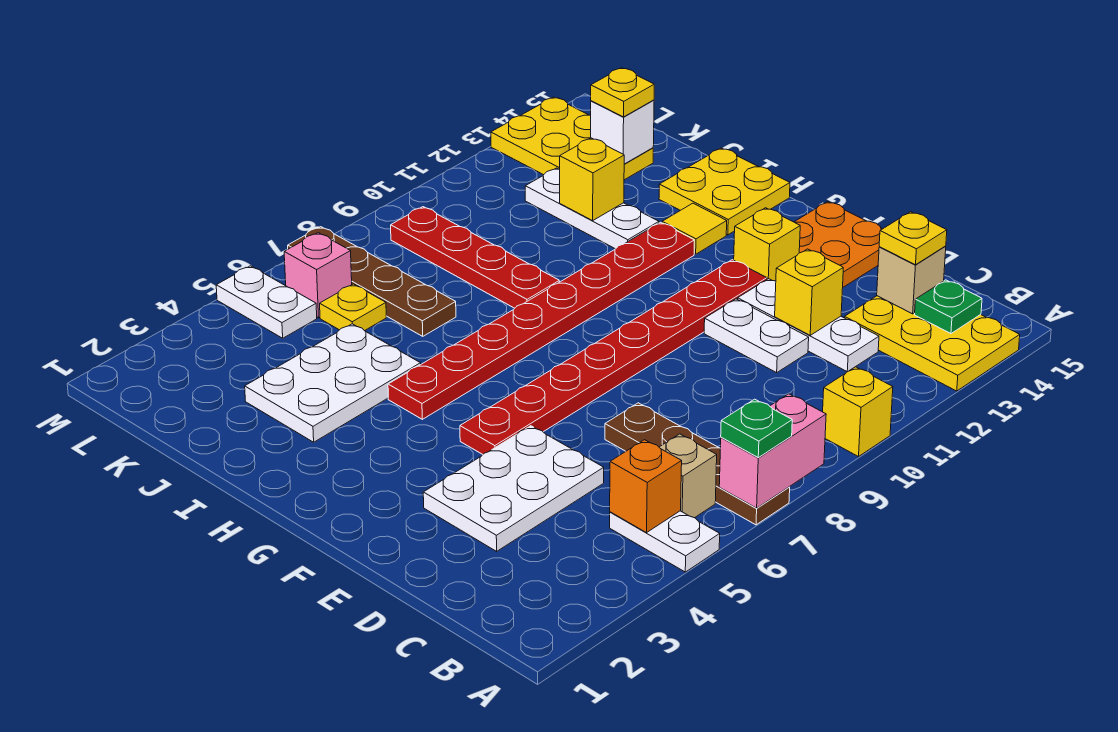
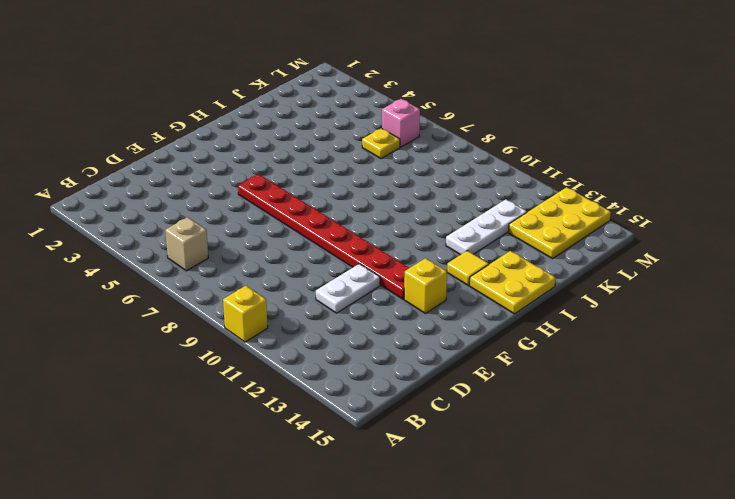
none -> white 1x2 plate [610,511,720,572]
none -> brown 1x4 plate [605,403,790,525]
none -> yellow 2x3 plate [845,296,1020,391]
none -> white 1x3 plate [738,279,879,372]

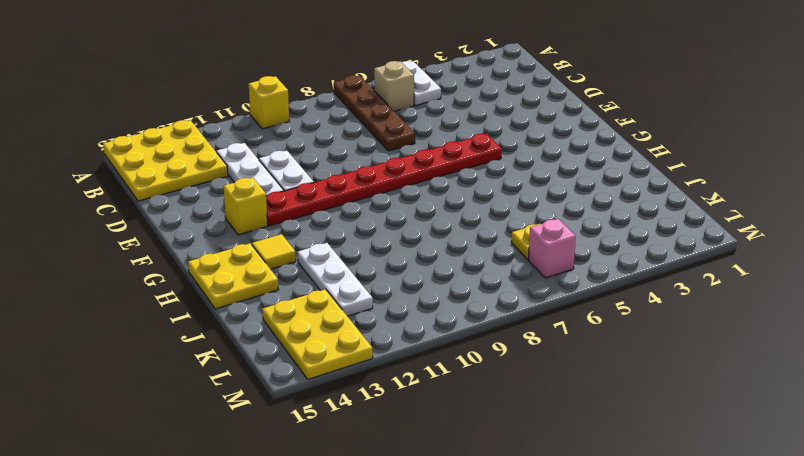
yellow 3x3 plate [103,120,228,201] -> yellow 2x3 plate [845,296,1020,391]
none -> white 2x3 plate [423,426,604,551]
none -> orange 2x2 plate [795,202,882,287]
none -> red 1x8 plate [388,222,694,419]
none -> white 2x3 plate [245,324,421,442]

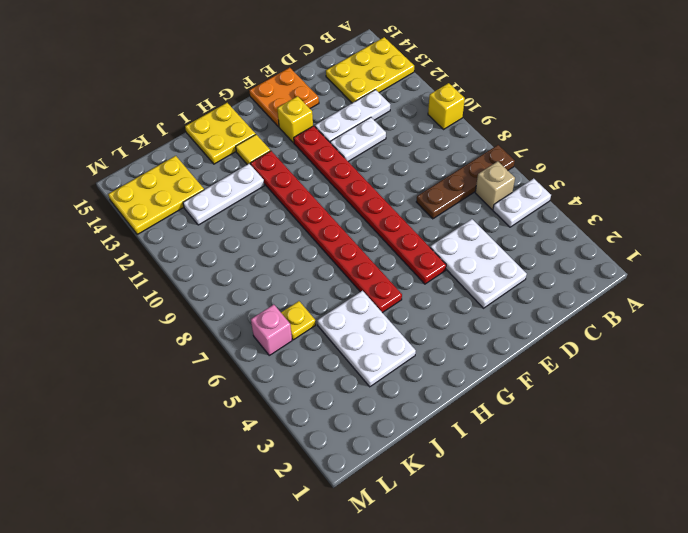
none -> red 1x4 plate [391,207,559,308]
none -> brown 1x4 plate [288,227,456,336]
none -> white 1x2 plate [216,266,317,338]
none -> pink 1x2 brick [719,394,826,508]

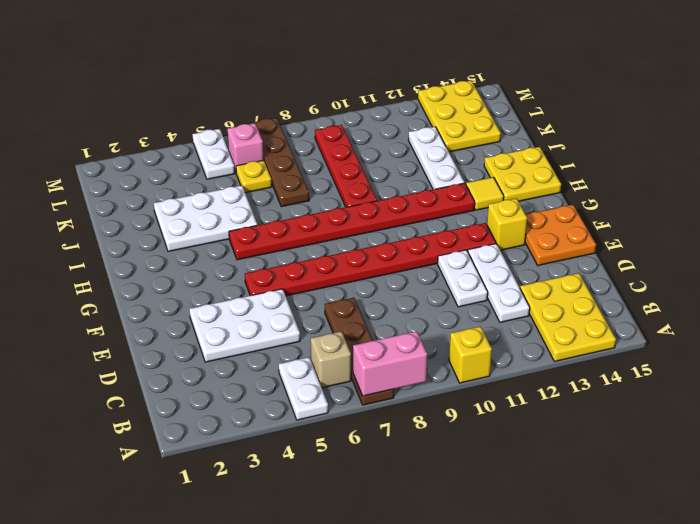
none -> orange 1x1 brick [610,440,682,533]
none -> green 1x1 plate [915,280,982,334]
none -> tan 1x1 brick [877,246,946,314]
none -> yellow 1x1 brick [775,249,843,335]

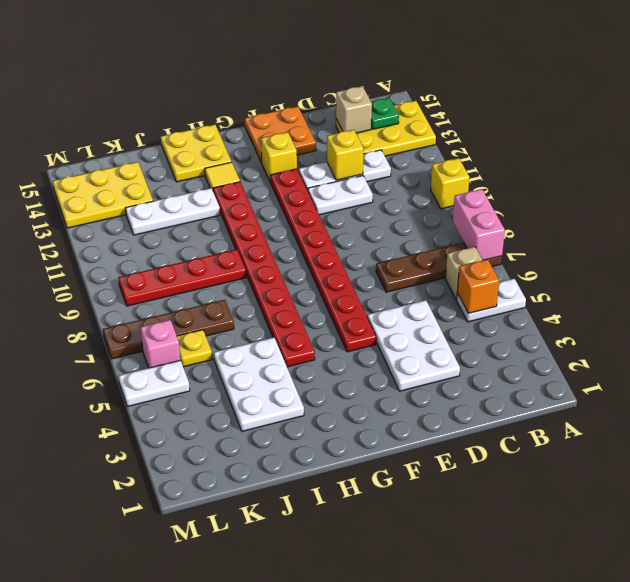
none -> yellow 1x1 brick [560,138,624,221]
none -> white 1x1 brick [591,100,654,164]
none -> green 1x1 plate [721,399,792,458]
none -> yellow 1x1 plate [879,212,947,265]

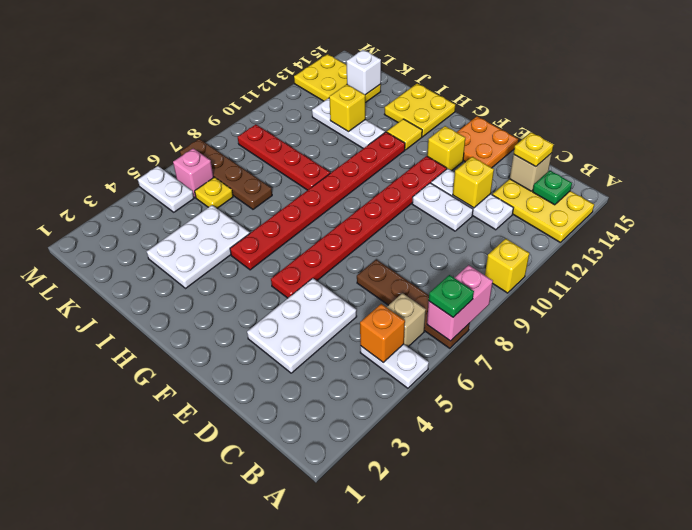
none -> yellow 1x1 plate [591,68,654,117]

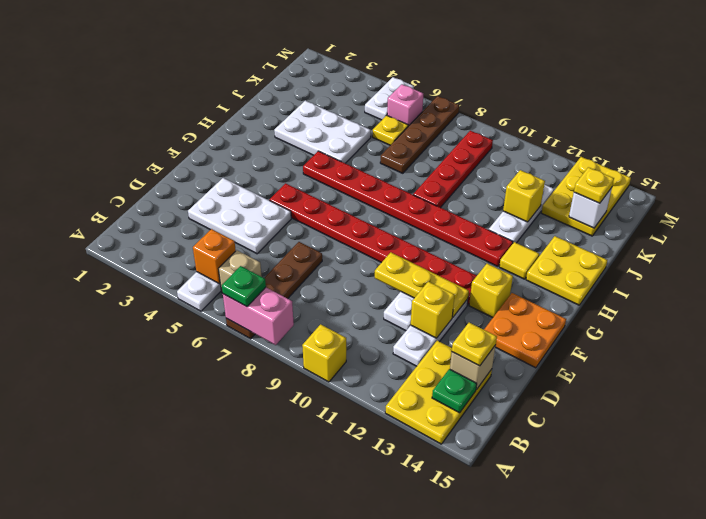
yellow 1x3 plate [375,252,469,317] -> none

